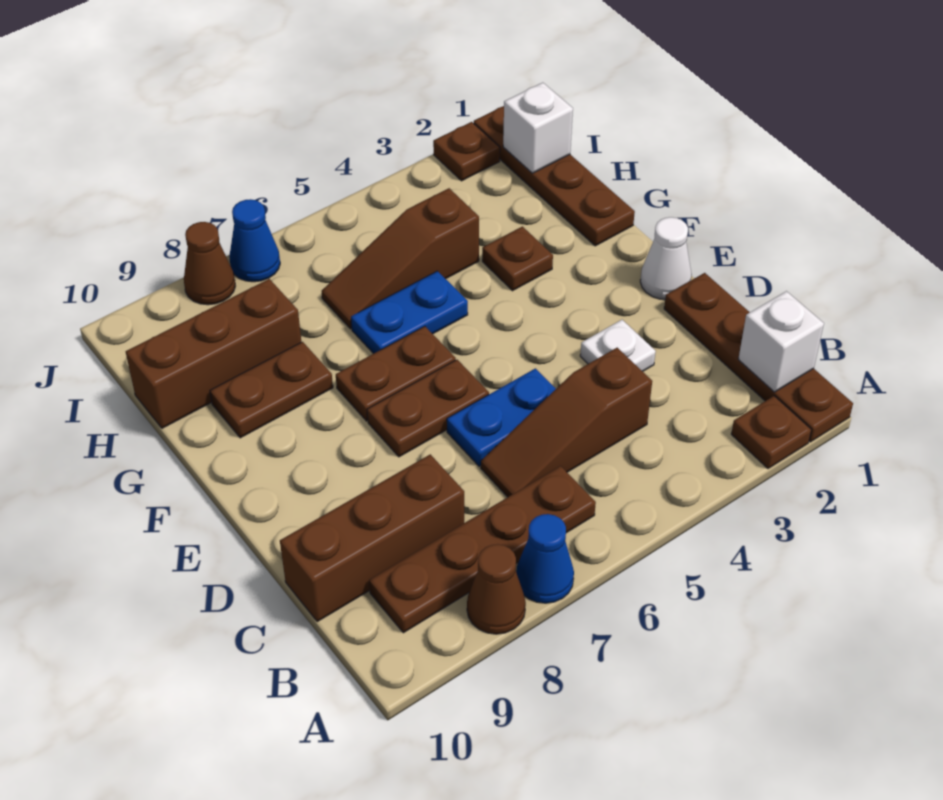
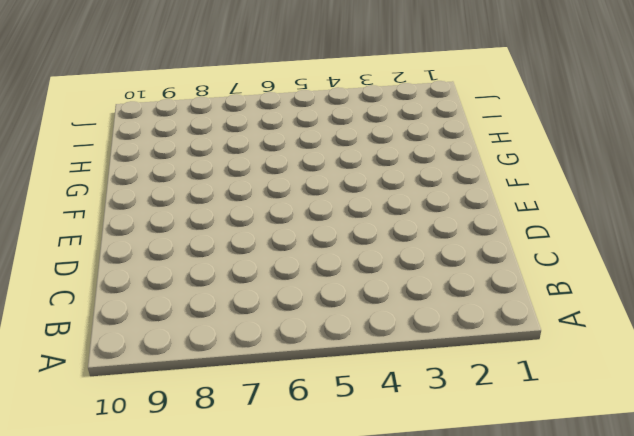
none -> brown 1x4 plate [664,273,853,442]
none -> brown 1x1 plate [731,396,811,469]
none -> blue 1x1 cone [516,514,574,603]

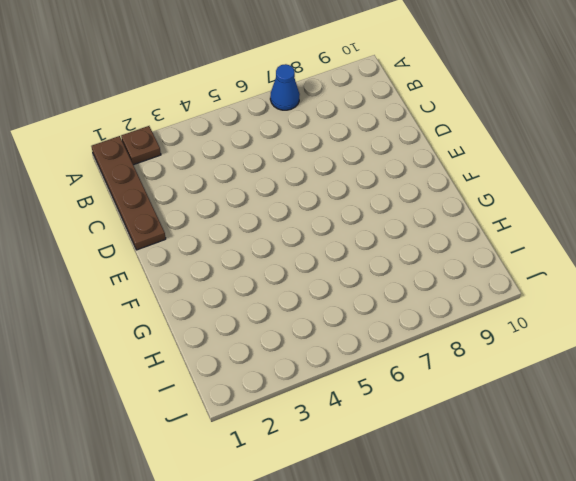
none -> brown 1x1 cone [467,544,526,634]
none -> brown 1x4 plate [369,466,596,633]
none -> brown 1x3 slope [481,348,652,497]

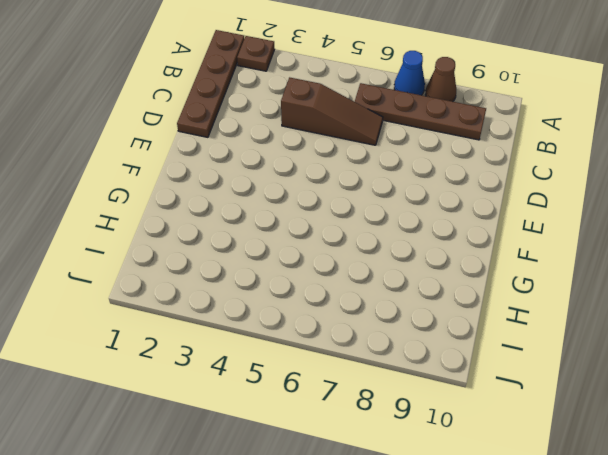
none -> brown 1x3 brick [280,454,464,621]
none -> white 1x1 plate [580,320,656,371]
none -> blue 1x2 plate [447,368,556,466]

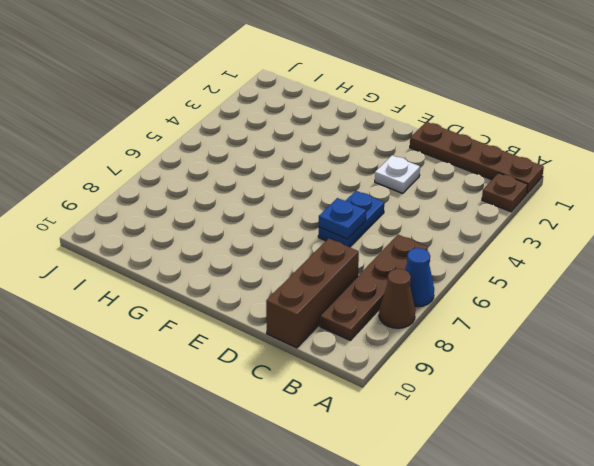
blue 1x1 plate [319,198,366,239] -> none
none -> brown 1x3 slope [481,348,652,497]
none -> white 1x1 cone [640,217,692,300]
none -> brown 1x2 plate [367,360,489,457]

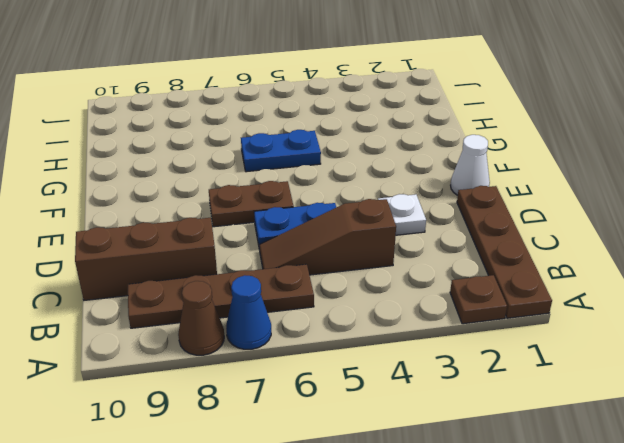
none -> brown 1x2 plate [336,326,456,421]
none -> brown 1x4 plate [474,106,635,246]
none -> brown 1x1 plate [482,226,553,291]

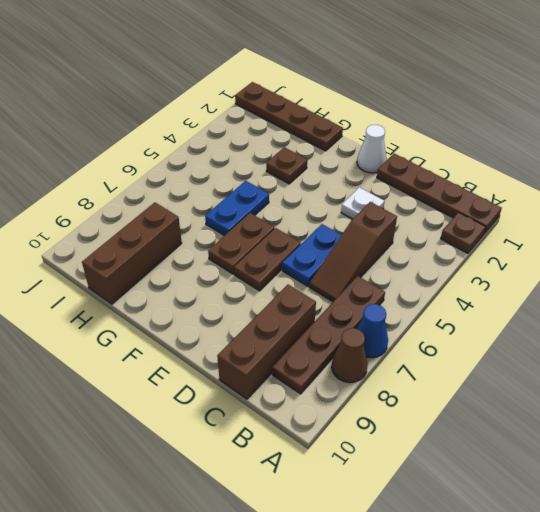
none -> brown 1x2 plate [210,342,333,438]
none -> brown 1x3 slope [322,188,479,329]
none -> brown 1x1 plate [433,122,500,181]

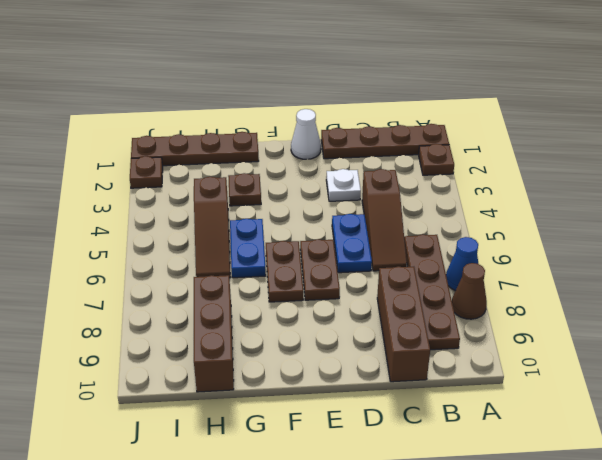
none -> brown 1x2 plate [210,342,333,438]
none -> blue 1x1 cone [229,199,280,282]
none -> brown 1x1 cone [184,222,235,305]

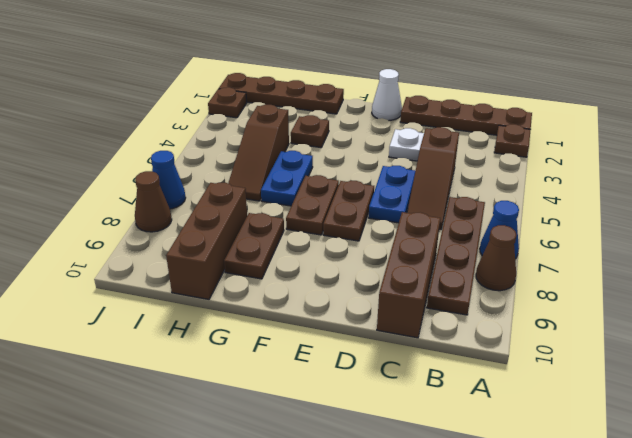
none -> white 1x1 brick [738,291,824,392]
none -> white 1x1 brick [503,83,573,173]

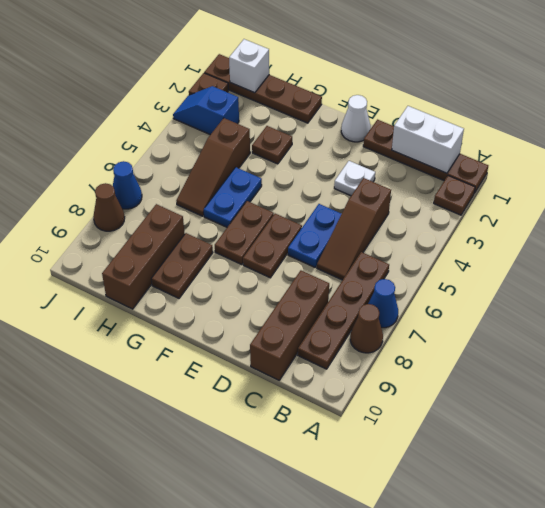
white 1x2 brick [392,106,464,173] -> white 1x1 brick [738,291,824,392]
blue 1x2 slope [173,86,239,135] -> none

